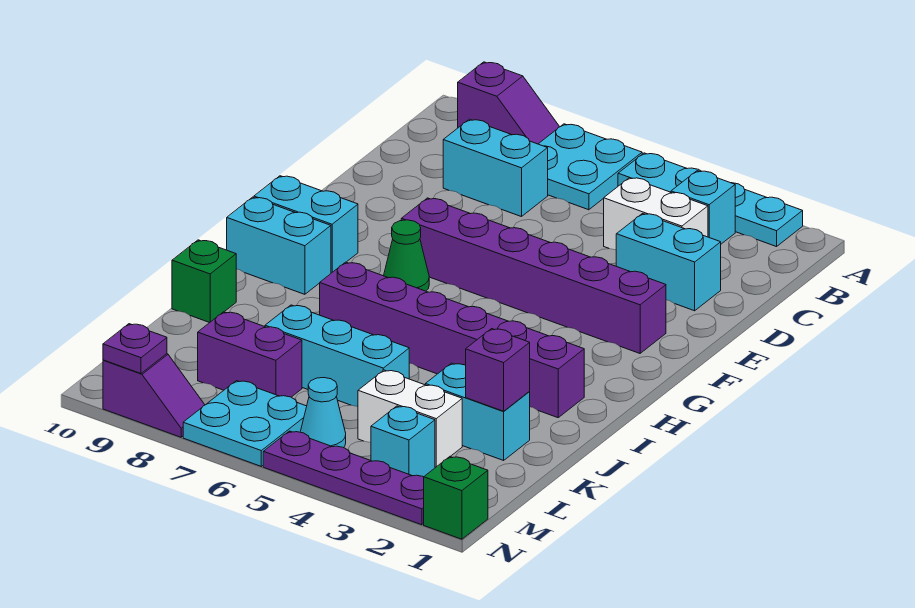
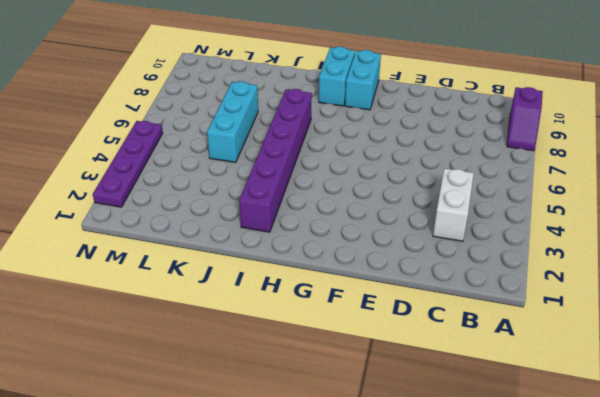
none -> cyan 1x4 plate [618,153,803,247]
none -> cyan 2x2 plate [539,124,642,210]
none -> cyan 1x1 brick [671,171,735,244]

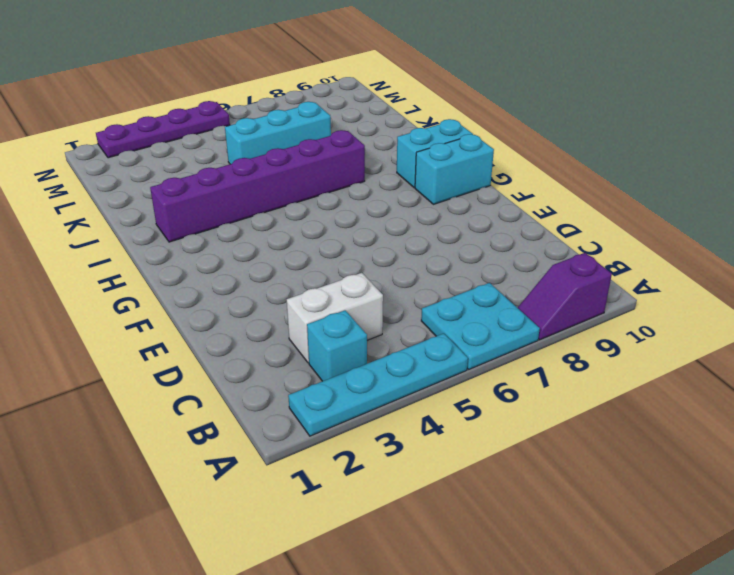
none -> cyan 1x2 brick [443,119,548,217]
none -> cyan 1x2 brick [616,214,721,311]
none -> purple 1x6 brick [401,198,666,353]

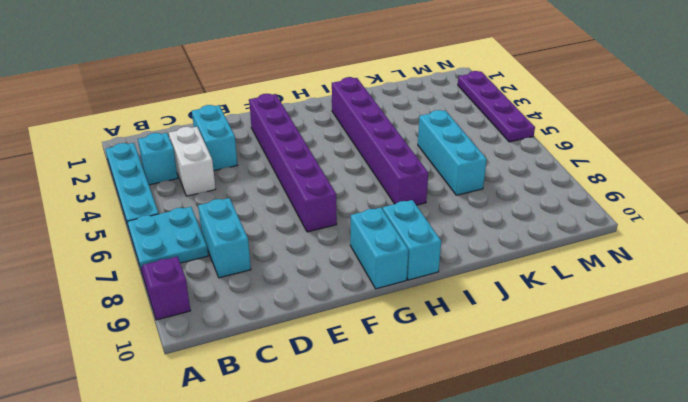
none -> green 1x1 cone [384,220,429,291]
none -> green 1x1 brick [172,240,236,323]
none -> cyan 1x2 brick [425,363,530,460]

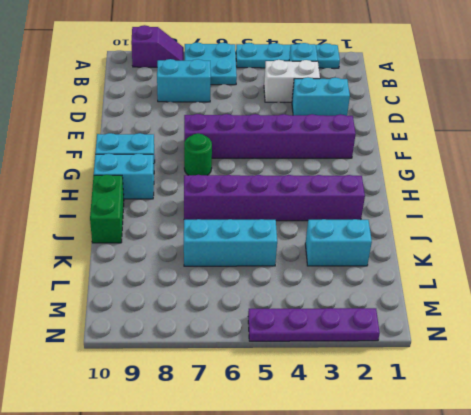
green 1x1 round brick [184,133,212,175] -> green 1x1 cone [384,220,429,291]
green 1x2 brick [90,175,124,243] -> green 1x1 brick [172,240,236,323]
none -> white 1x2 brick [358,370,462,467]
none -> purple 1x2 brick [198,312,302,397]
none -> cyan 1x1 brick [371,406,435,477]

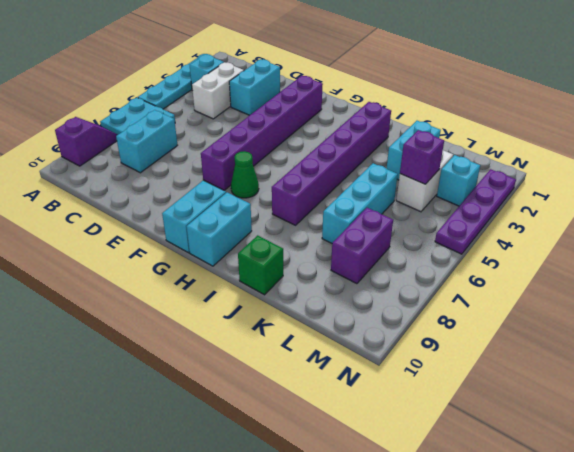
purple 1x1 brick [400,130,444,184] -> purple 1x1 brick moved to [466,329,530,411]
none -> cyan 1x1 cone [300,378,346,448]
none -> cyan 2x2 plate [183,381,307,466]
none -> green 1x1 brick [424,457,488,539]

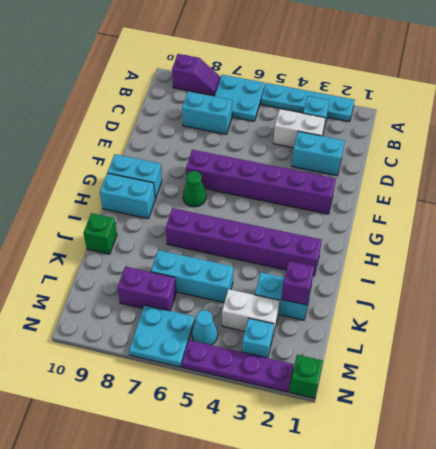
none -> purple 1x2 slope [103,354,205,437]
none -> purple 1x1 plate [103,324,167,373]

